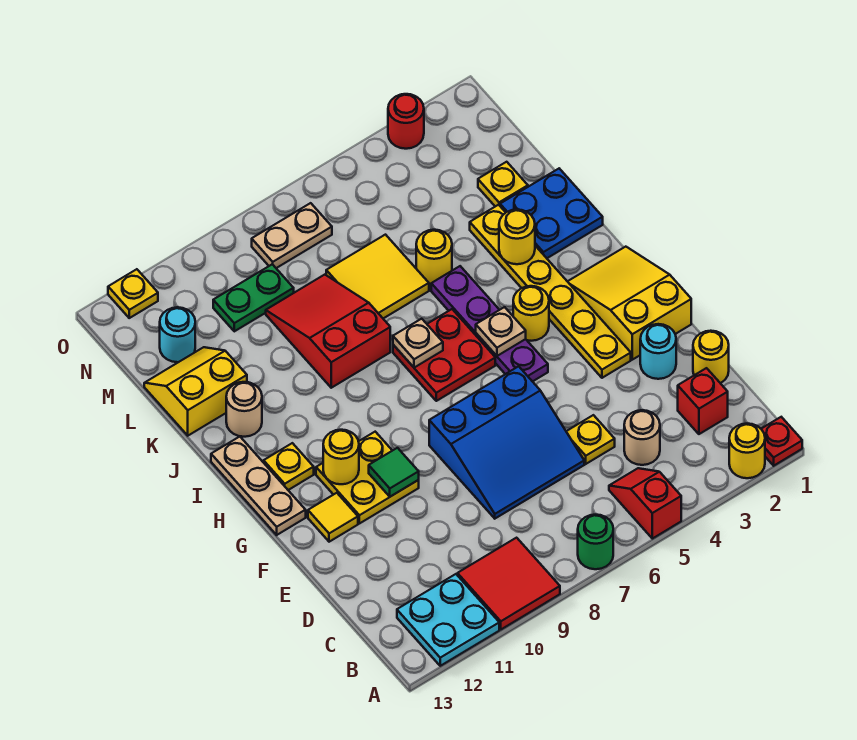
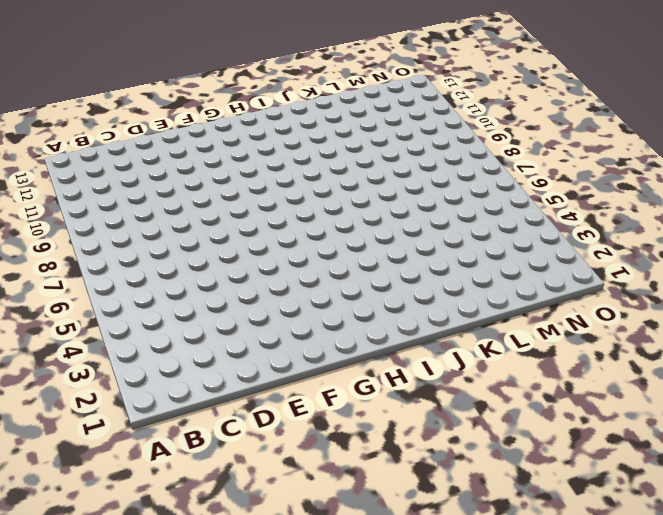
none -> red 1x1 plate [761,417,802,466]
none -> yellow 1x1 round brick [729,424,765,478]
none -> red 1x2 slope [609,468,681,539]
none -> green 1x1 round brick [578,515,613,569]

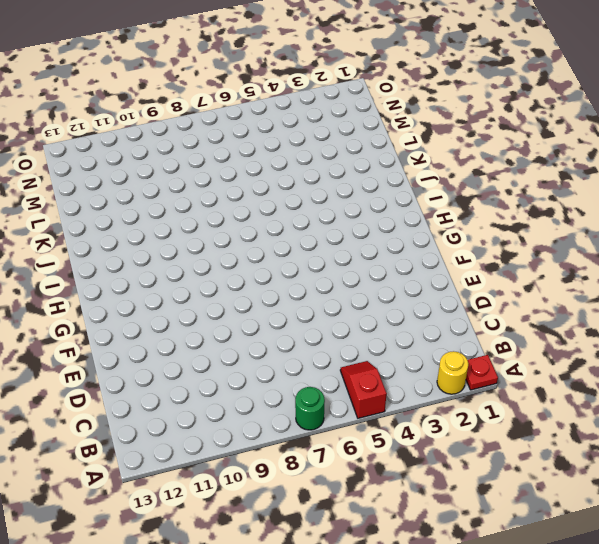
none -> red 2x2 tile [457,538,560,629]
none -> cyan 2x2 plate [397,574,499,666]
none -> red 1x1 brick [678,368,728,434]
none -> tan 1x1 round brick [624,410,660,465]

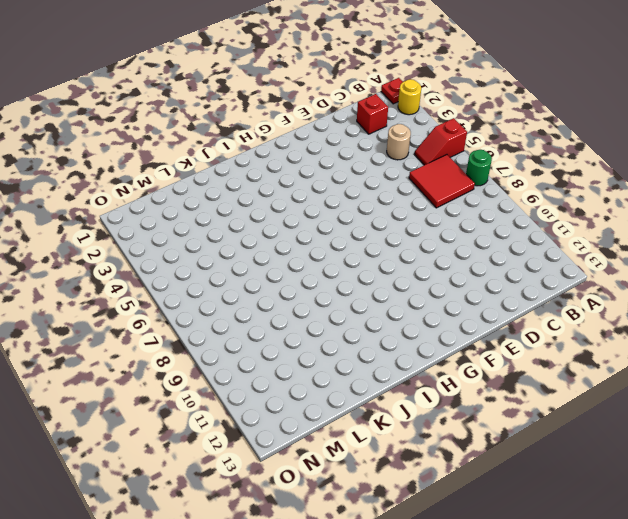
red 2x2 tile [409,155,475,208] -> red 2x2 tile moved to [457,538,560,629]
none -> cyan 2x2 plate [397,574,499,666]
none -> yellow 1x1 round brick [693,331,729,383]
none -> yellow 1x1 plate [566,415,615,464]
none -> blue 3x3 slope [429,366,584,518]

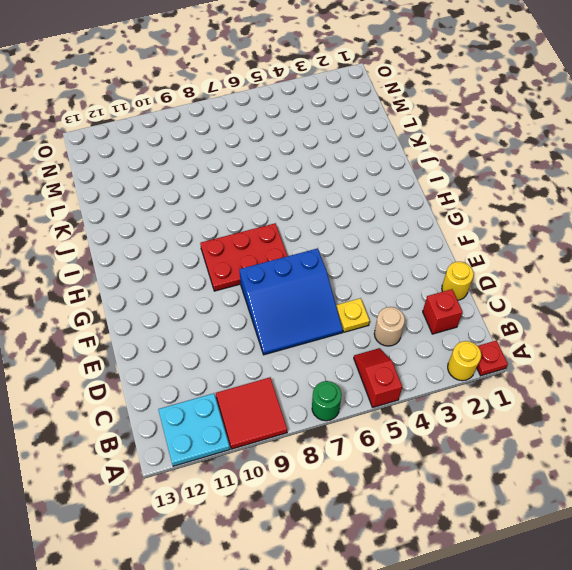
red 2x3 plate [200,223,287,291] -> red 2x2 plate [393,309,495,401]
none -> cyan 1x1 round brick [640,324,676,379]
none -> yellow 2x3 slope [567,247,691,360]
none -> yellow 1x6 plate [470,205,631,378]
none -> yellow 2x2 plate [316,432,419,524]

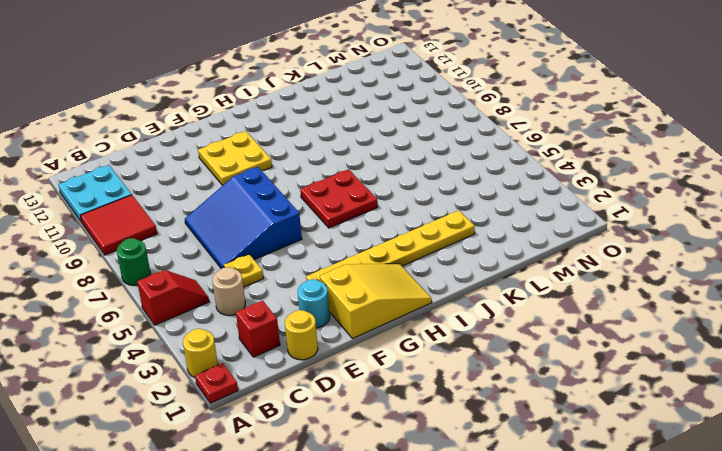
none -> yellow 1x1 tile [308,493,358,542]
none -> purple 1x4 plate [431,266,548,382]
none -> tan 1x3 plate [211,436,306,535]
none -> yellow 1x1 round brick [513,286,549,341]

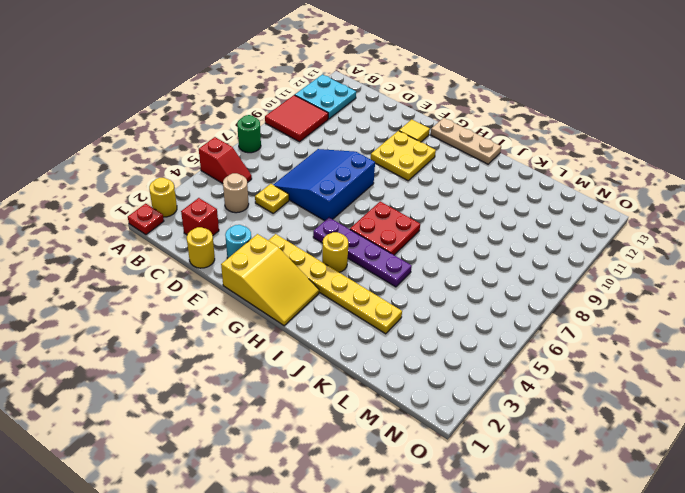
none -> yellow 1x1 plate [264,443,314,490]
none -> blue 2x2 plate [500,169,603,258]
none -> red 2x3 slope [266,275,390,388]
none -> tan 1x1 round brick [226,382,262,437]

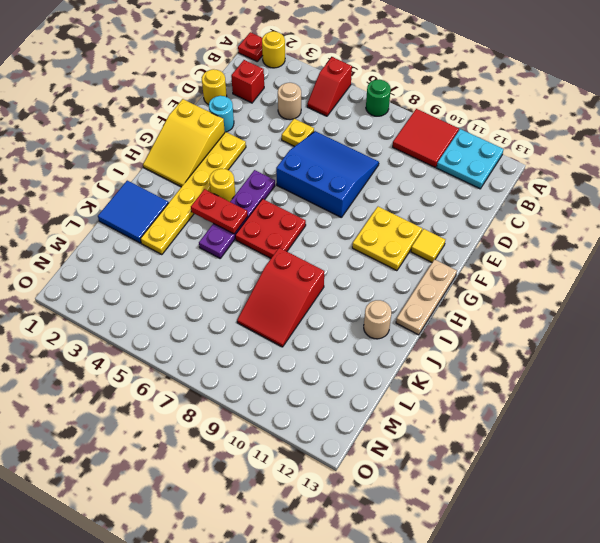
red 1x2 plate [191,189,248,234] -> none
blue 2x2 tile [98,181,168,243] -> blue 2x2 plate [500,169,603,258]
none -> yellow 1x1 plate [264,443,314,490]
none -> yellow 1x1 round brick [416,230,452,284]
none -> yellow 2x2 tile [326,235,429,318]
none -> yellow 2x2 slope [144,347,247,436]

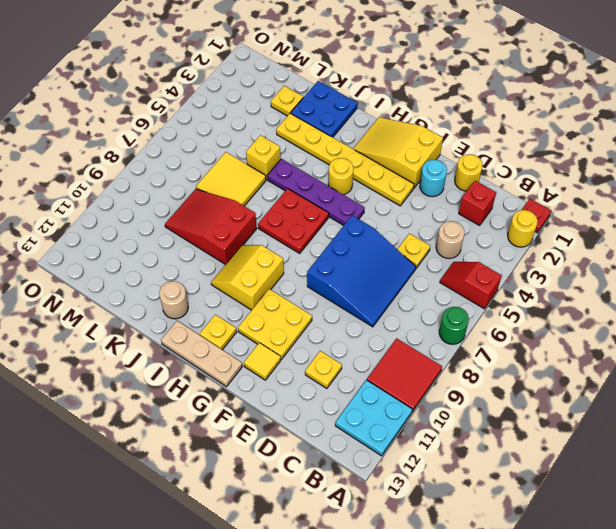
yellow 1x1 plate [305,351,342,388] -> yellow 1x1 plate moved to [108,269,158,318]
yellow 2x2 slope [211,245,284,310] -> yellow 2x2 slope moved to [144,347,247,436]
yellow 1x1 brick [246,135,281,180] -> yellow 1x1 round brick [416,230,452,284]
none -> green 1x2 plate [213,264,294,331]
none -> cyan 1x1 round brick [160,307,195,362]
none -> tan 1x2 plate [252,203,332,268]
none -> red 1x1 round brick [388,94,424,149]

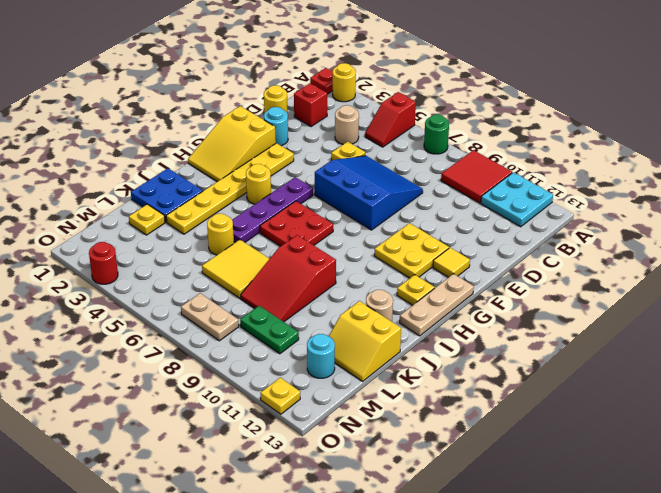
none -> green 1x1 tile [369,448,419,497]
none -> yellow 1x1 round brick [323,430,359,484]
none -> tan 1x1 plate [476,307,526,356]
none -> tan 1x1 plate [393,319,443,368]

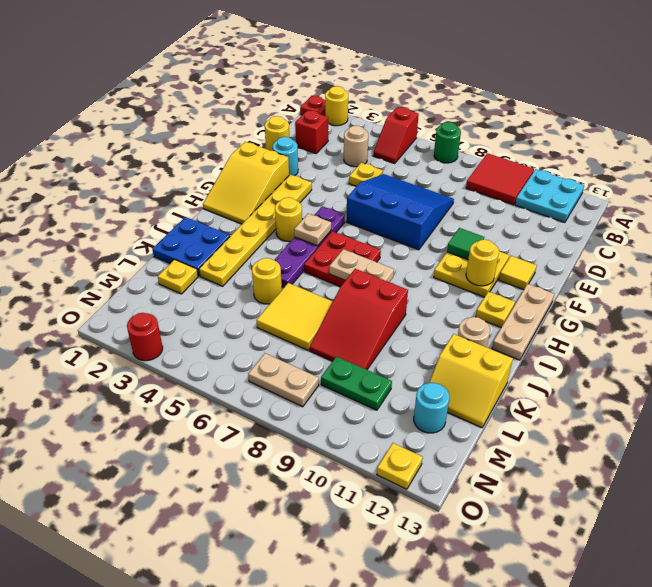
tan 1x2 plate [329,249,394,282] -> tan 1x1 plate [393,319,443,368]
none -> yellow 1x1 round brick [499,210,535,264]

